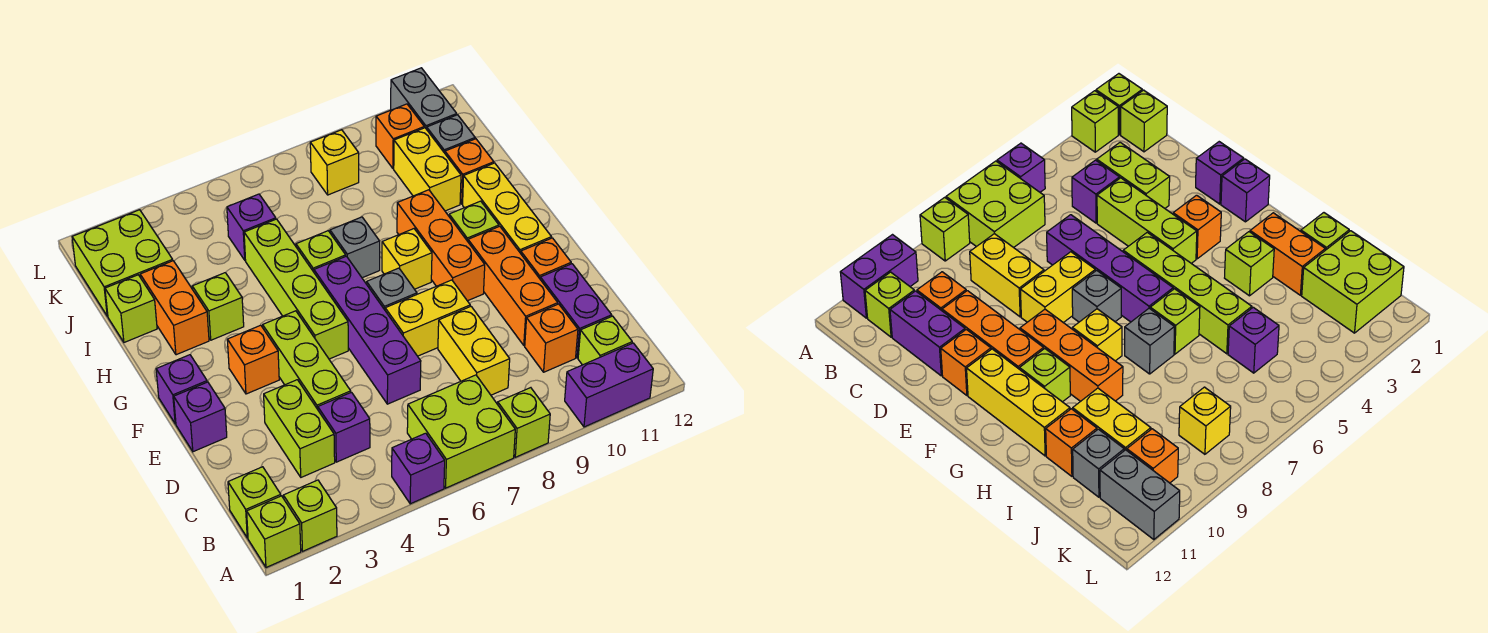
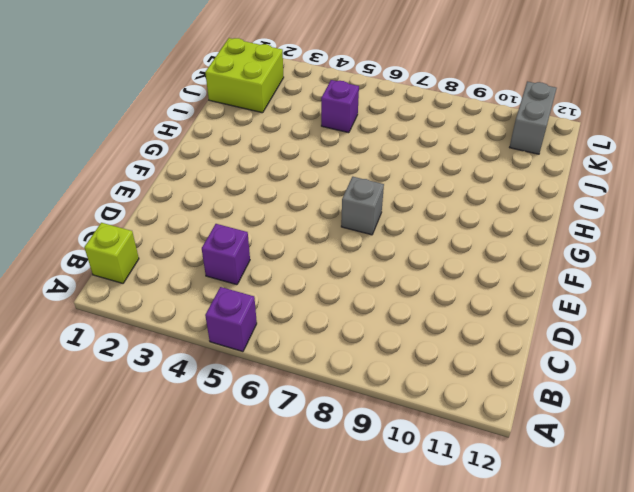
none -> lime 1x1 brick [247,496,301,567]
none -> lime 1x1 brick [283,480,337,551]
none -> lime 2x2 brick [407,375,515,488]
none -> lime 1x1 brick [498,388,550,457]

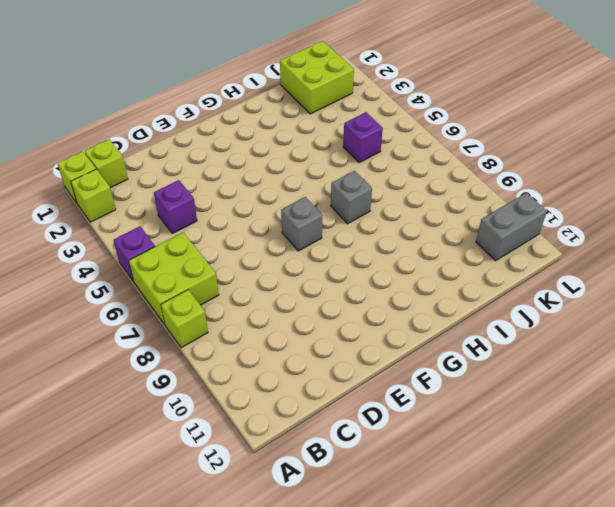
none -> purple 1x2 brick [565,343,653,427]
none -> lime 1x1 brick [578,316,632,365]
none -> lime 1x2 brick [264,380,335,477]
none -> yellow 1x2 brick [438,306,510,395]

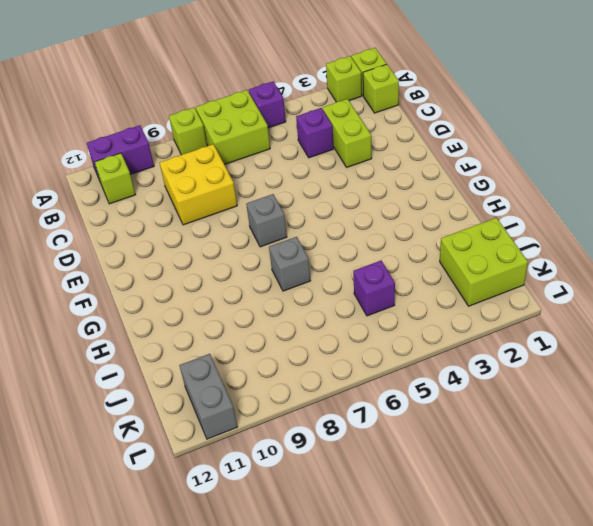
yellow 2x2 brick [160,144,237,225] -> yellow 1x2 brick [438,306,510,395]
none -> orange 1x1 brick [525,304,578,372]
none -> purple 1x2 brick [540,264,612,358]
none -> lime 1x3 brick [263,311,351,409]
none -> purple 1x4 brick [314,256,421,404]

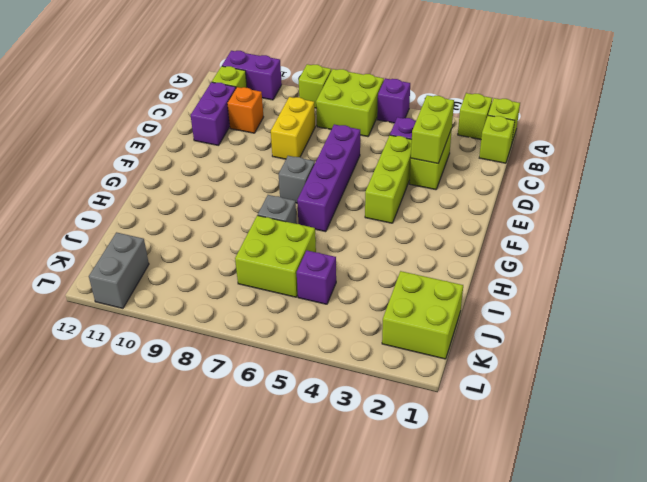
lime 1x2 brick [411,95,454,163] -> none
lime 2x2 brick [235,215,316,297] -> none
none -> orange 1x3 brick [468,226,558,346]
none -> purple 1x1 brick [174,382,227,452]
none -> yellow 1x2 brick [385,280,470,356]
none -> orange 1x1 brick [521,238,571,279]

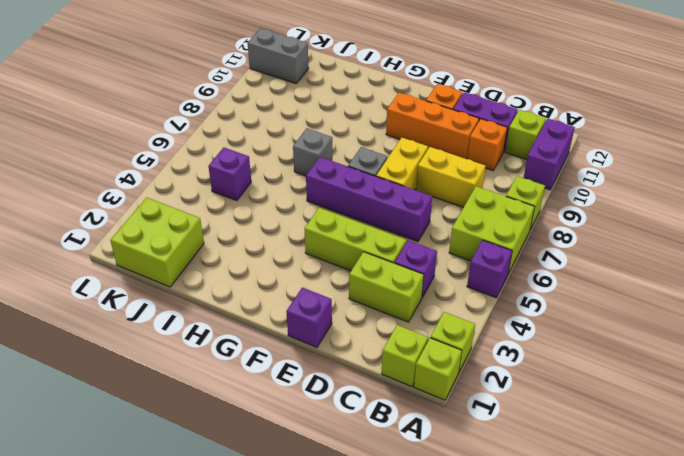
none -> purple 1x1 brick [156,355,207,424]
none -> orange 1x1 brick [227,325,279,394]
none -> lime 1x4 brick [244,219,348,359]
none -> orange 1x3 brick [397,190,485,301]

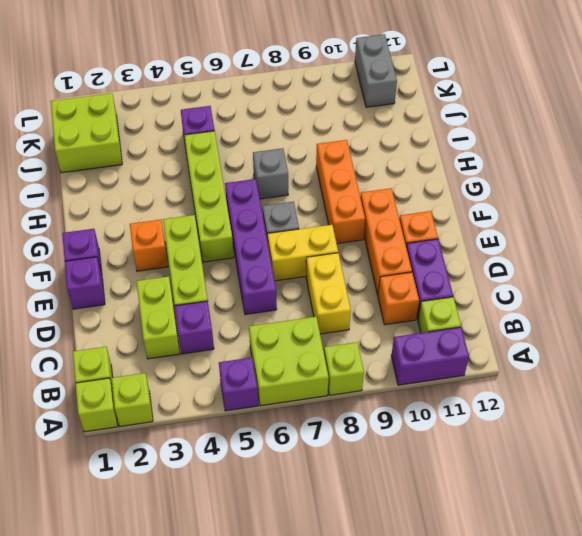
none -> yellow 1x3 brick [463,163,551,253]
none -> yellow 1x1 brick [382,229,432,289]
none -> lime 1x1 brick [449,201,499,241]
none -> orange 1x2 brick [140,261,209,355]

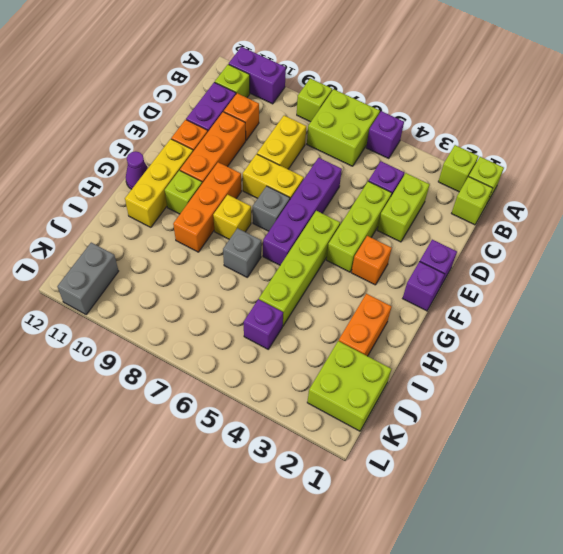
purple 1x1 cone [126,151,148,189] -> none
none -> lime 1x1 brick [192,273,244,340]
none -> lime 1x1 brick [296,231,346,272]
none -> lime 1x1 brick [105,275,157,342]
none -> yellow 1x2 brick [394,128,461,211]

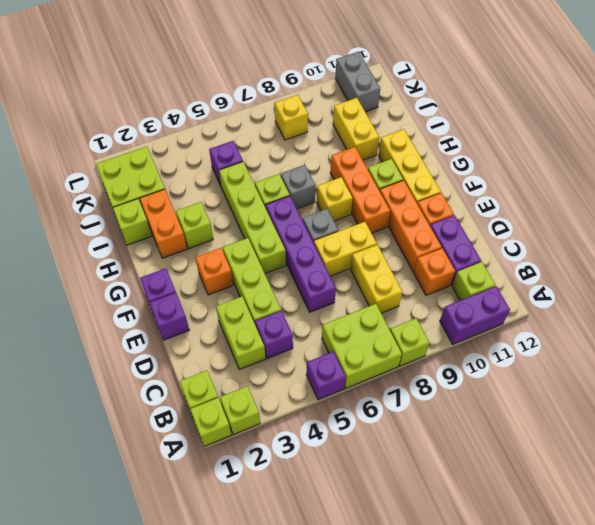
none -> orange 1x1 brick [445,139,494,204]
none -> grey 1x1 brick [427,115,475,153]
none -> orange 1x1 brick [376,104,424,169]

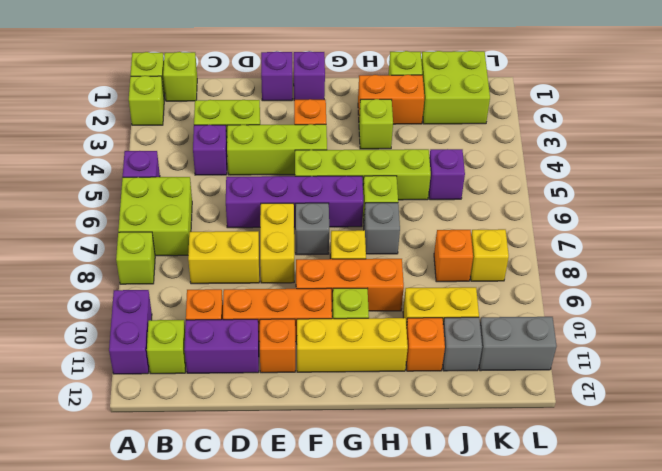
orange 1x1 brick [434,230,473,282] -> orange 1x1 brick moved to [376,104,424,169]

